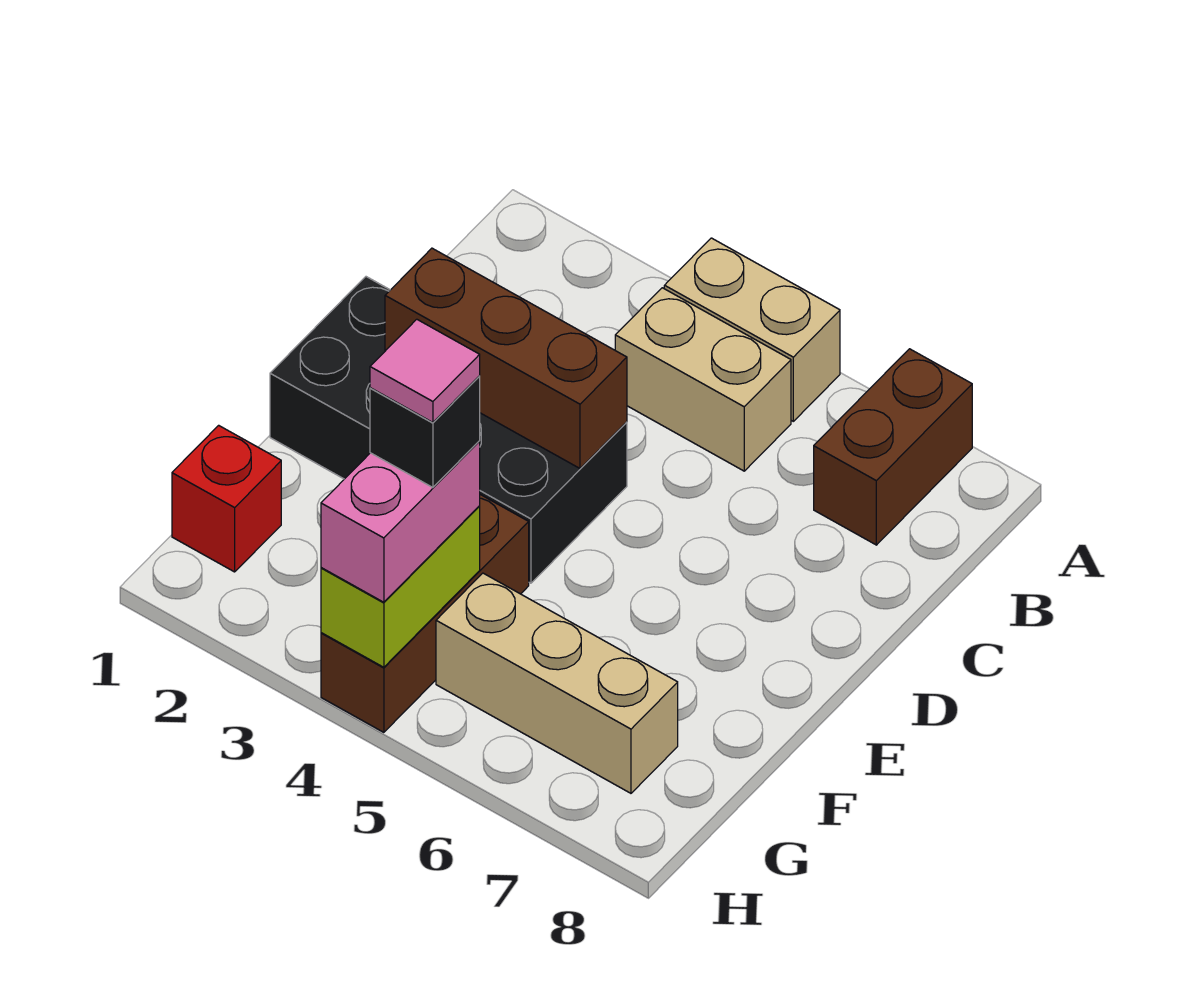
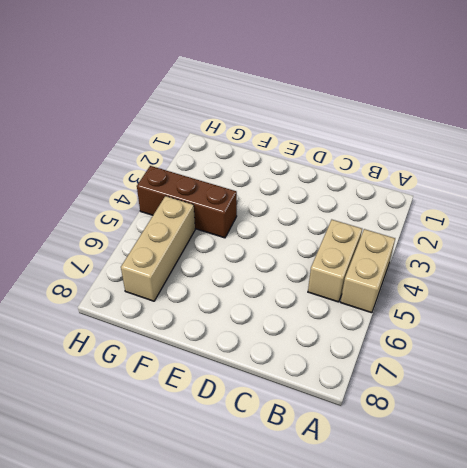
none -> brown 1x2 brick [814,349,972,545]
none -> black 2x4 brick [270,277,627,583]
none -> red 1x1 brick [172,425,281,572]

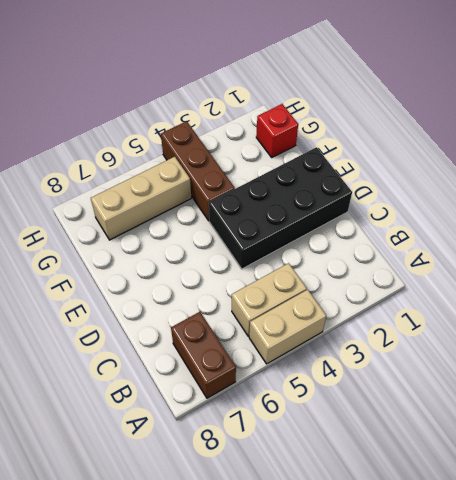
none -> brown 1x3 brick [385,248,627,468]
none -> lime 1x2 brick [321,506,480,667]
none -> pink 1x2 brick [321,441,480,602]

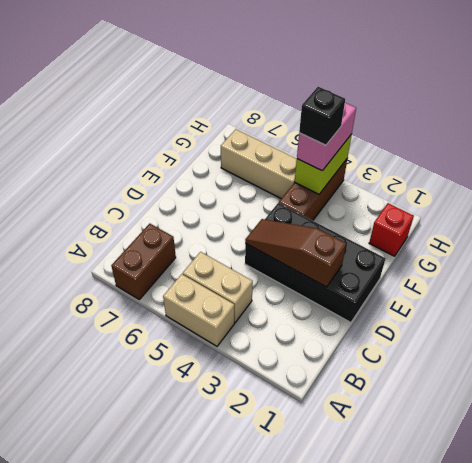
brown 1x3 slope [245,219,346,287] -> brown 1x3 brick [385,248,627,468]
none -> pink 1x1 tile [370,319,480,422]

